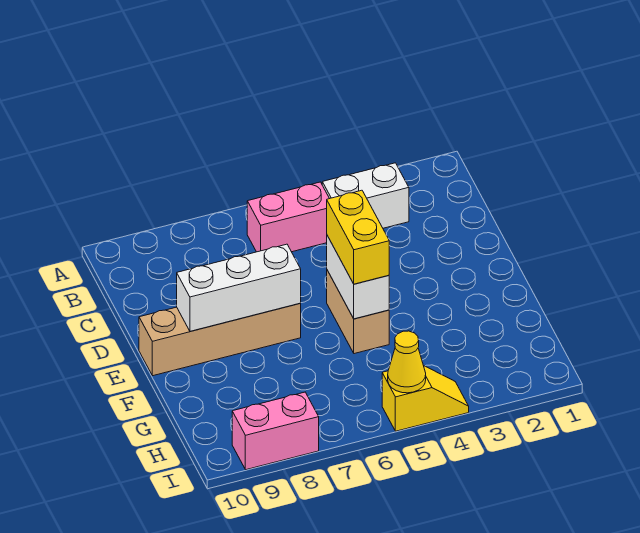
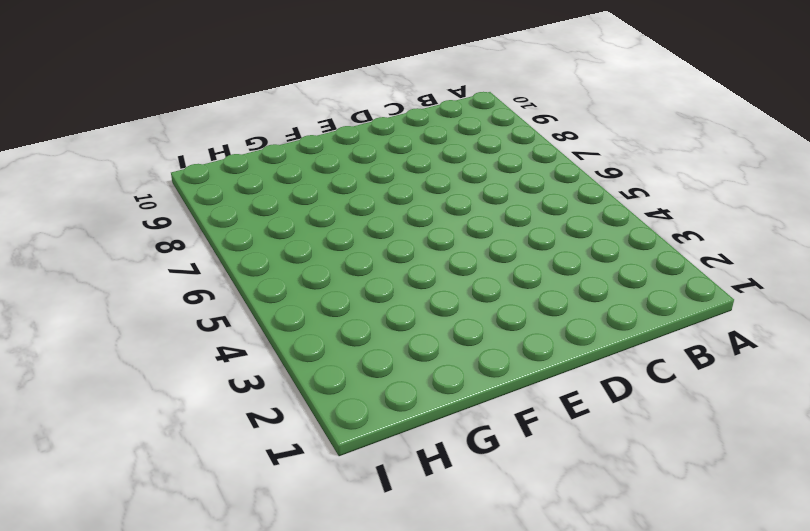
none -> white 1x2 brick [322,163,409,228]
none -> pink 1x2 brick [247,182,329,252]

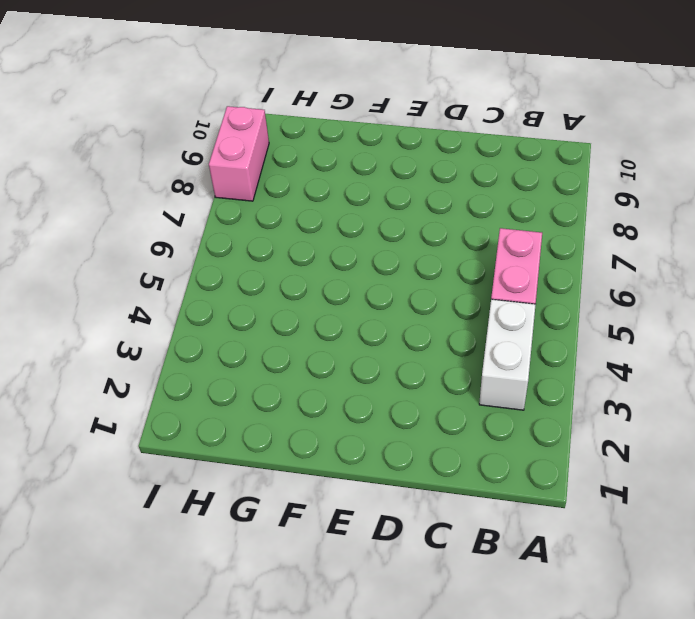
none -> tan 1x2 brick [327,270,389,354]
none -> tan 1x4 brick [139,304,301,376]

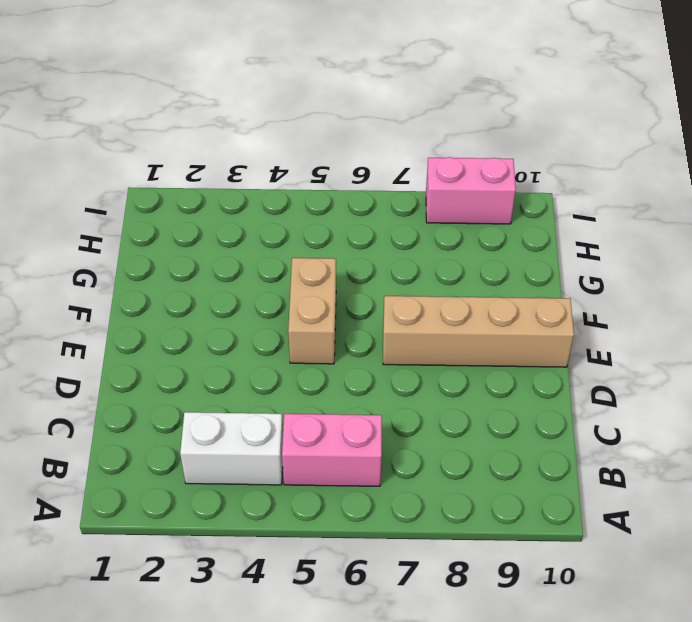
none -> yellow 1x2 slope [382,366,469,431]
none -> white 1x2 brick [327,236,389,319]

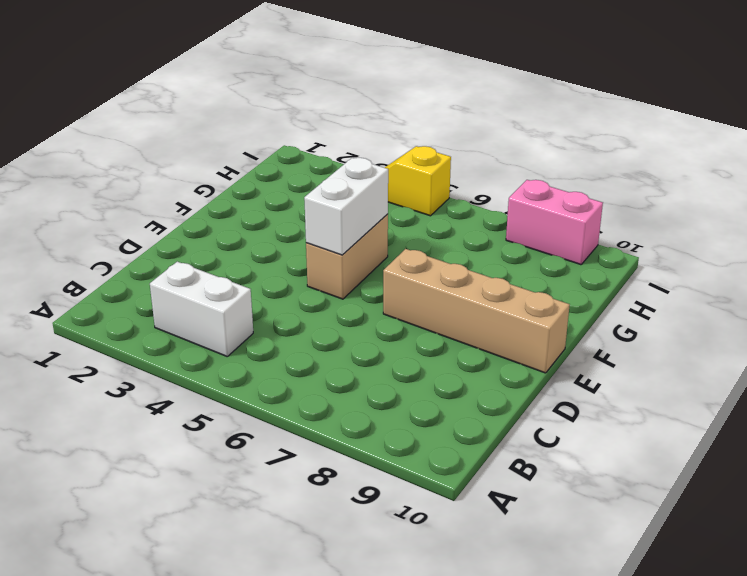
none -> pink 1x2 brick [247,182,329,252]
none -> white 1x3 brick [177,244,301,331]

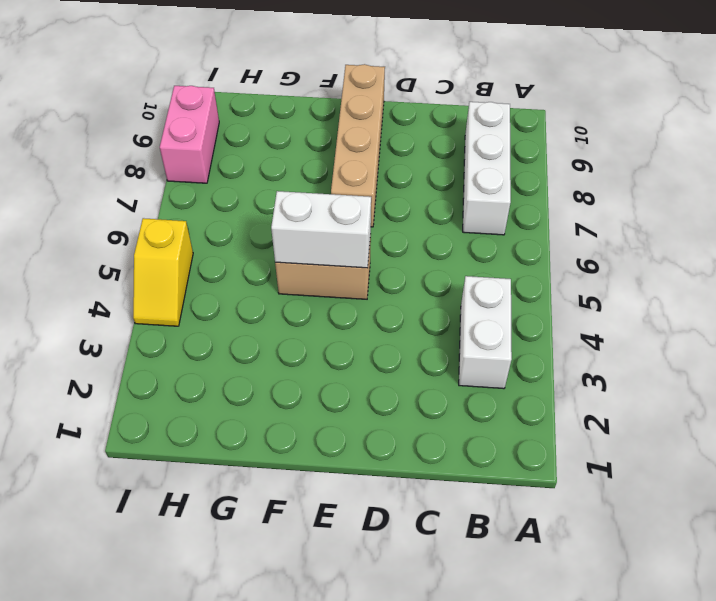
white 1x3 brick [463,102,511,235] -> white 1x3 brick moved to [177,244,301,331]
none -> pink 1x2 brick [247,182,329,252]
none -> yellow 1x1 cone [388,331,426,393]

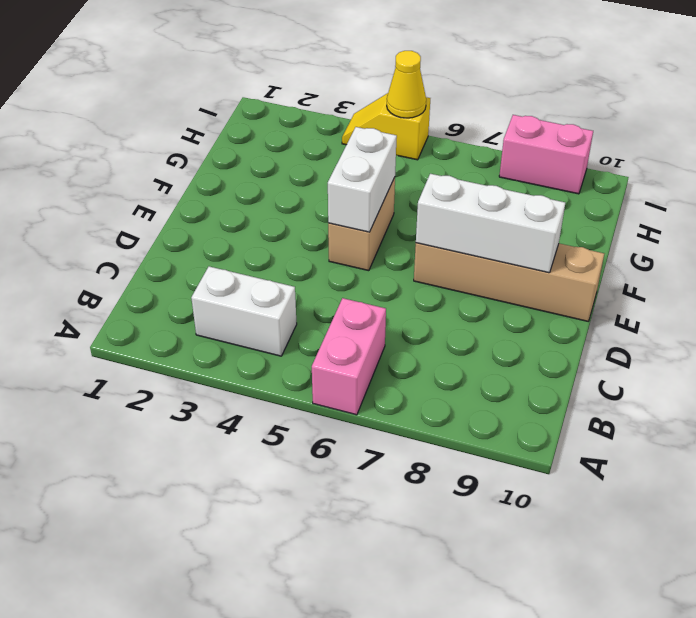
pink 1x2 brick [312,298,386,415] -> pink 1x2 brick turned to [247,182,329,252]
none -> yellow 1x2 brick [327,190,389,284]

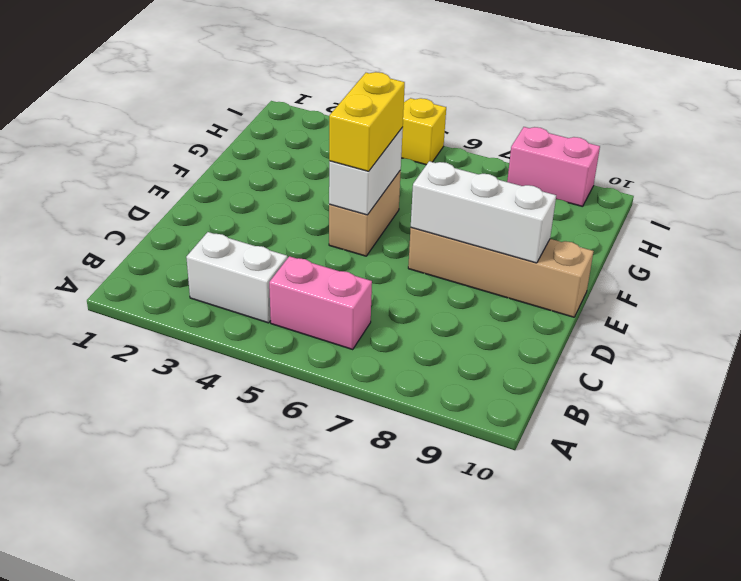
none -> yellow 1x1 cone [388,331,426,393]

